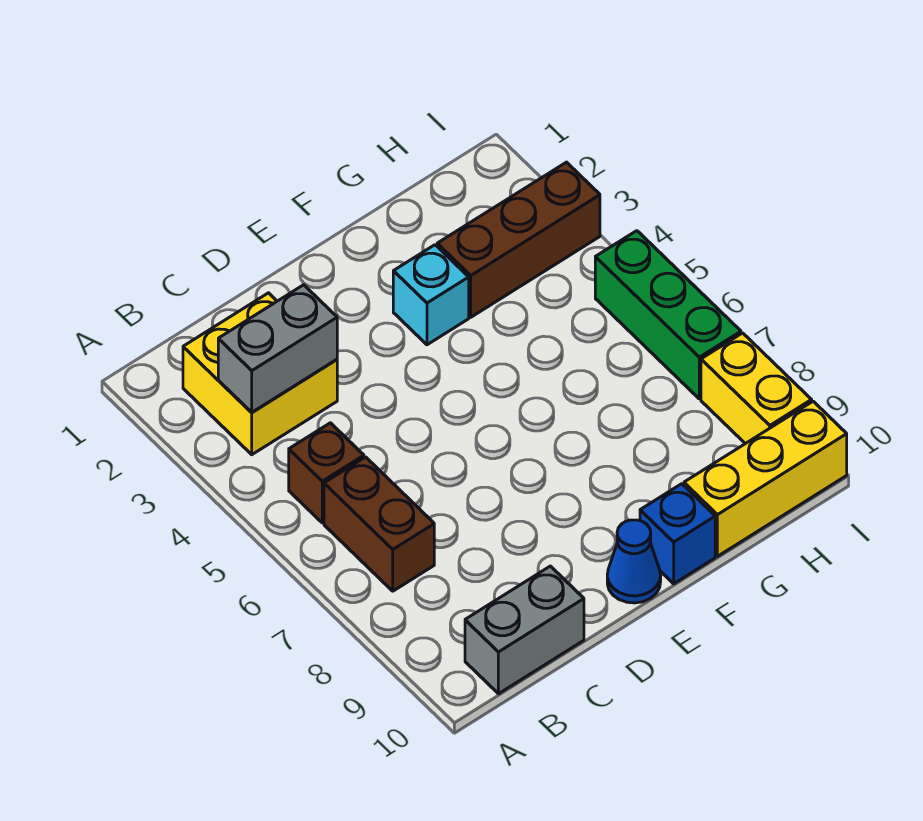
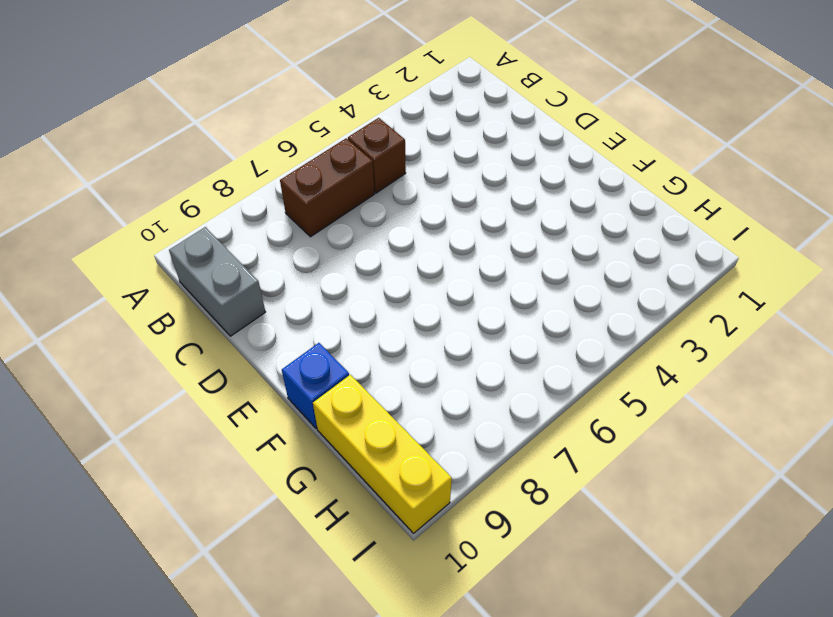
none -> yellow 2x2 brick [183,293,337,455]
none -> blue 1x1 cone [607,520,661,603]
none -> cyan 1x1 brick [393,245,469,345]

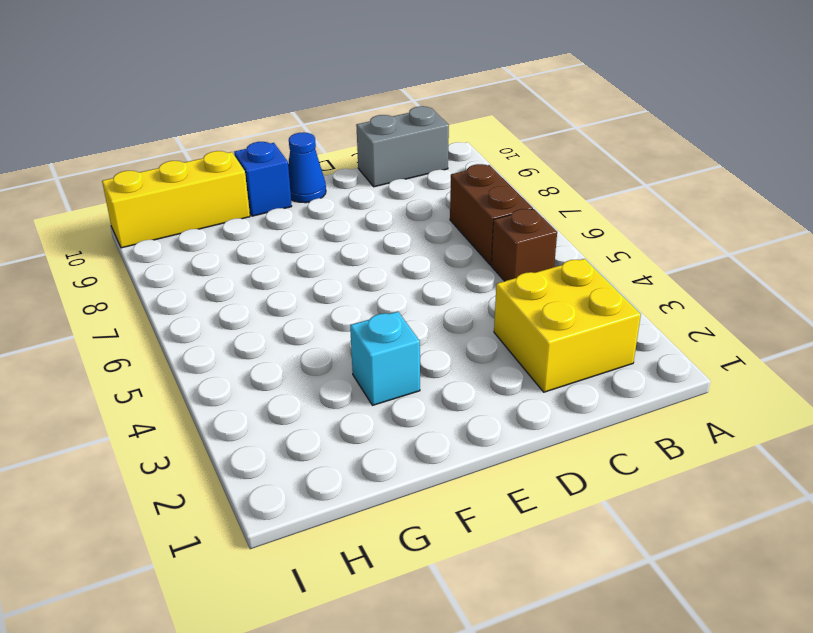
none -> brown 1x3 brick [437,162,600,317]
none -> green 1x3 brick [595,231,741,399]
none -> yellow 1x2 brick [701,333,812,444]

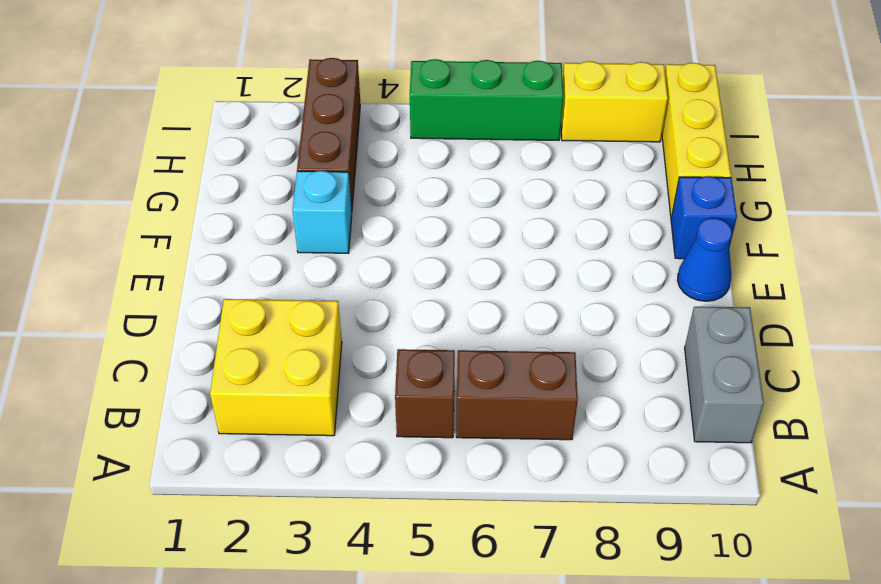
none -> grey 1x2 brick [218,285,337,412]

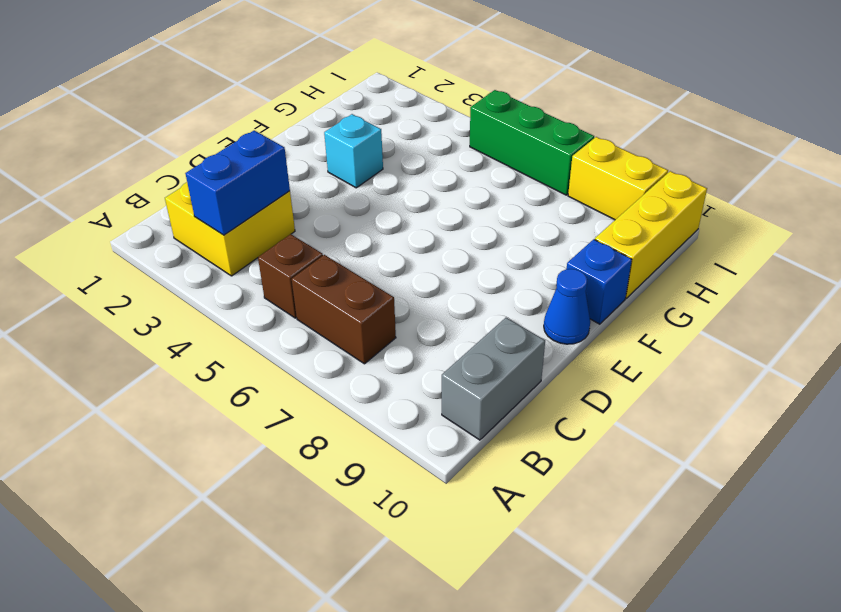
blue 1x2 brick [185,130,290,235] -> grey 1x2 brick [218,285,337,412]
none -> brown 1x3 brick [437,162,600,317]

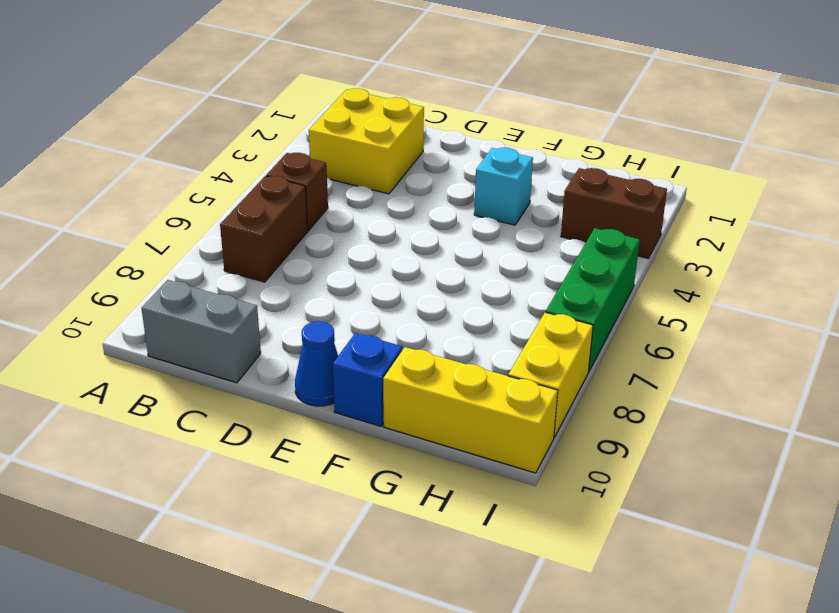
brown 1x2 brick [561,168,667,258] -> brown 1x3 brick [437,162,600,317]
none -> grey 1x2 brick [218,285,337,412]

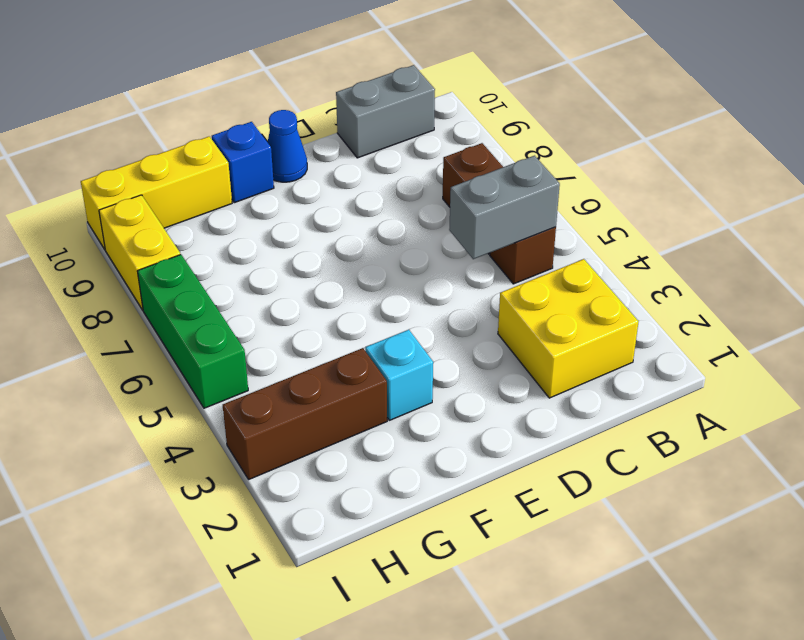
grey 1x2 brick [449,156,560,259] -> grey 1x2 brick moved to [218,285,337,412]

